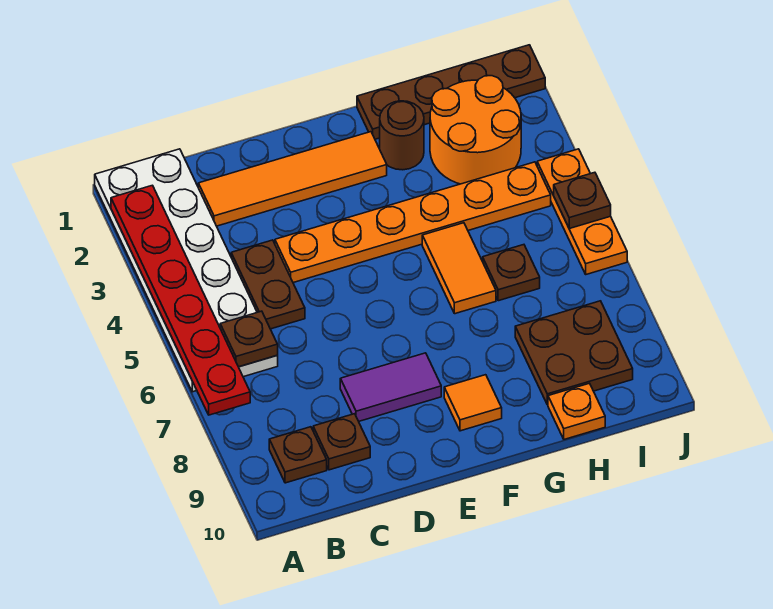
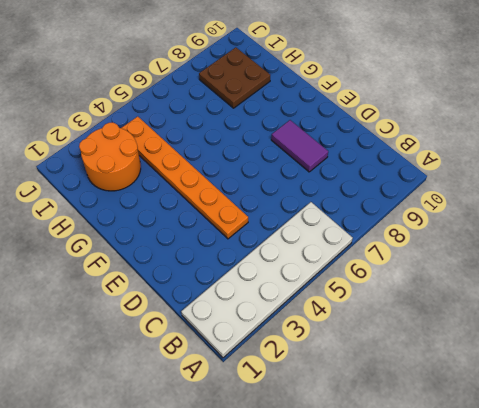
none -> brown 1x1 plate [269,427,327,483]
none -> orange 1x4 tile [198,132,387,226]
none -> brown 1x2 plate [231,240,305,329]

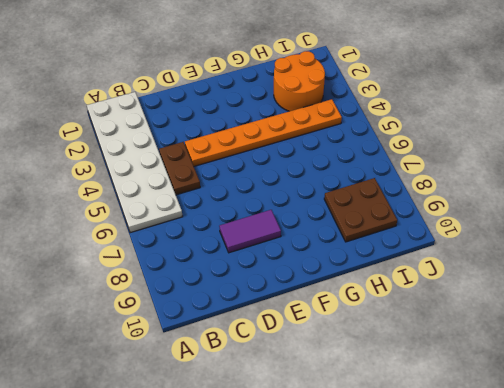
none -> brown 1x1 plate [269,427,327,483]
none -> orange 1x4 tile [198,132,387,226]
none -> brown 1x1 plate [313,414,370,470]

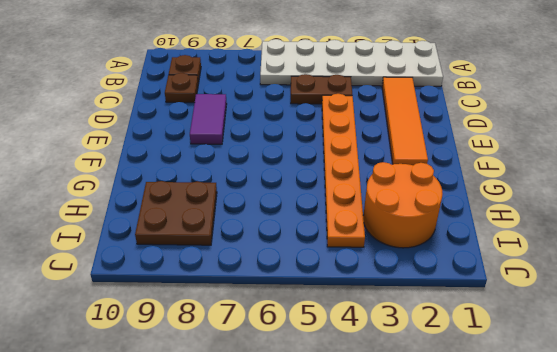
none -> orange 1x1 tile [444,375,502,431]
none -> brown 1x4 plate [357,45,545,139]
none -> brown 1x1 round brick [380,101,424,170]

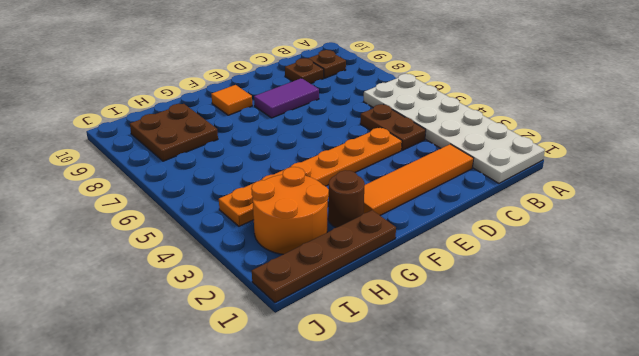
none -> orange 1x2 tile [422,223,496,314]
none -> brown 1x1 plate [483,245,540,301]
none -> orange 1x1 plate [548,383,605,439]

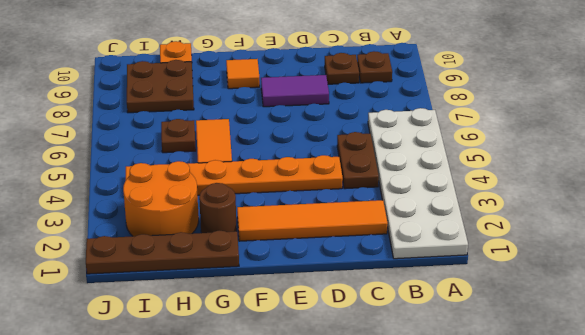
none -> orange 1x3 plate [537,149,627,274]
none -> red 1x6 plate [111,185,250,415]
none -> brown 1x1 plate [220,311,278,367]

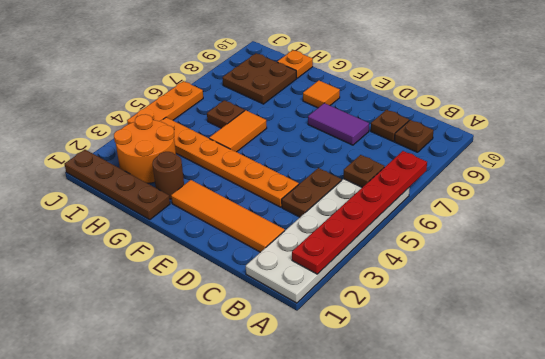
none -> brown 1x1 plate [554,172,611,229]

